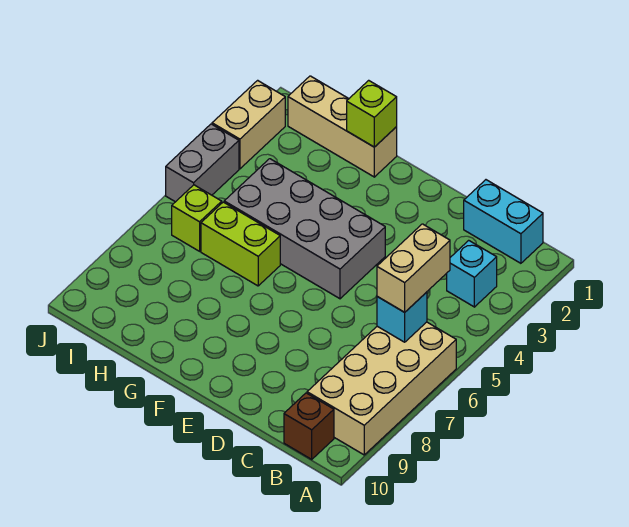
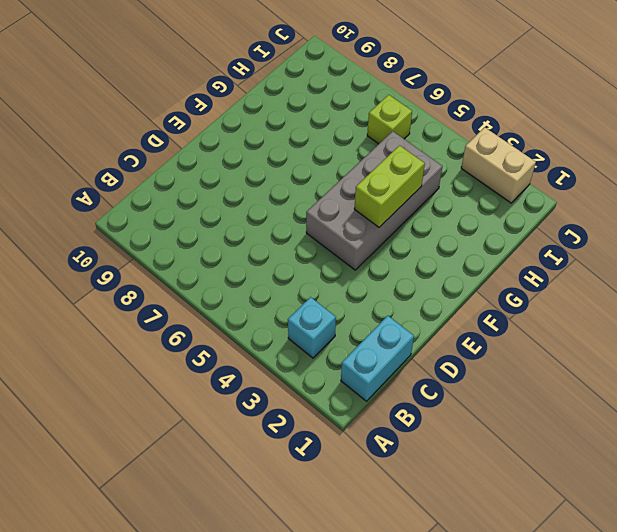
lime 1x2 brick [354,146,425,227] -> lime 1x2 brick moved to [201,202,280,286]
none -> tan 2x4 brick [307,322,456,455]
none -> brown 1x1 brick [284,393,334,459]
none -> tan 1x3 brick [288,76,397,177]

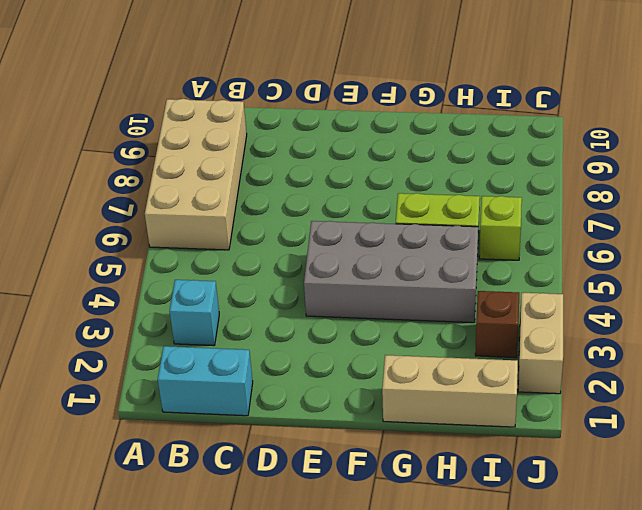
brown 1x1 brick [475,291,519,358] -> brown 1x1 brick moved to [284,393,334,459]
none -> grey 1x2 brick [166,124,239,202]
none -> cyan 1x1 brick [377,292,427,342]
none -> lime 1x1 brick [347,80,397,147]

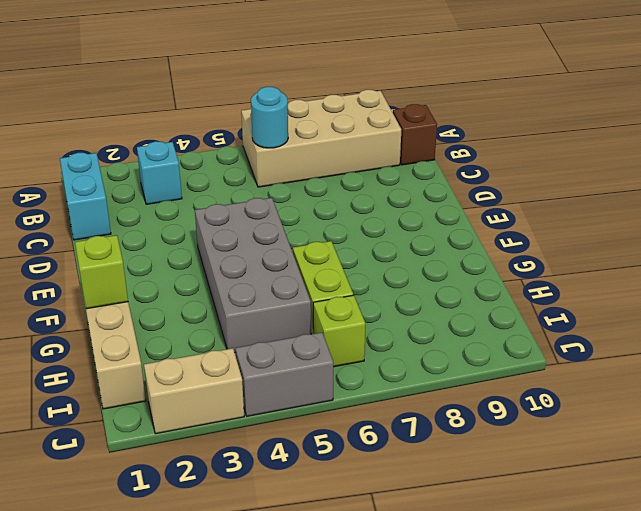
cyan 1x1 round brick [251,87,288,148] -> cyan 1x1 brick [377,292,427,342]
none -> tan 1x2 brick [377,224,450,312]

